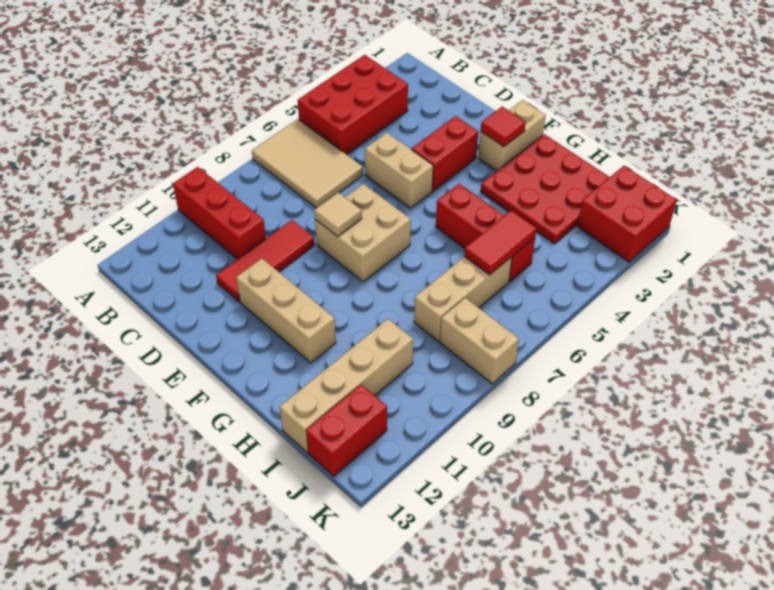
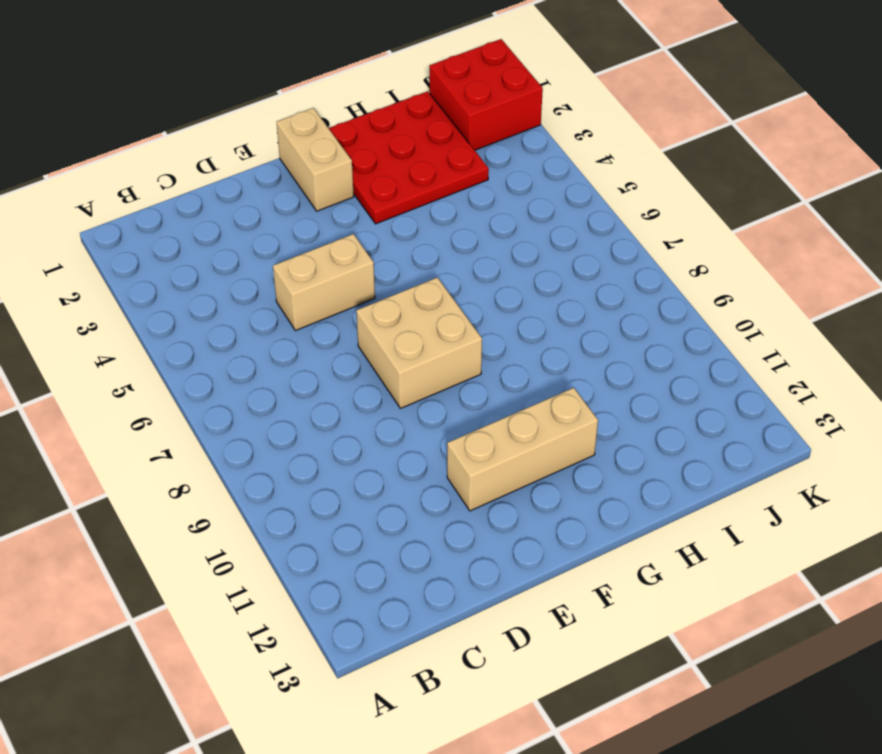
none -> red 2x3 brick [298,55,408,155]
none -> tan 2x3 tile [252,119,363,208]
none -> red 1x3 brick [173,167,266,259]

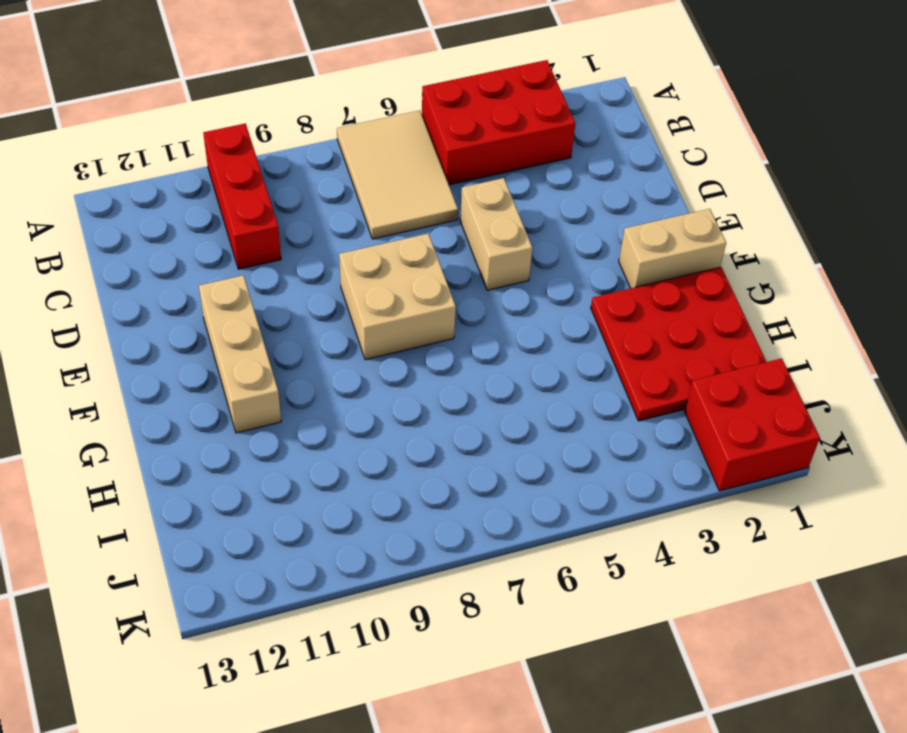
none -> red 1x3 tile [216,220,315,302]
none -> red 1x2 brick [412,116,478,191]
none -> red 1x3 brick [436,184,535,281]

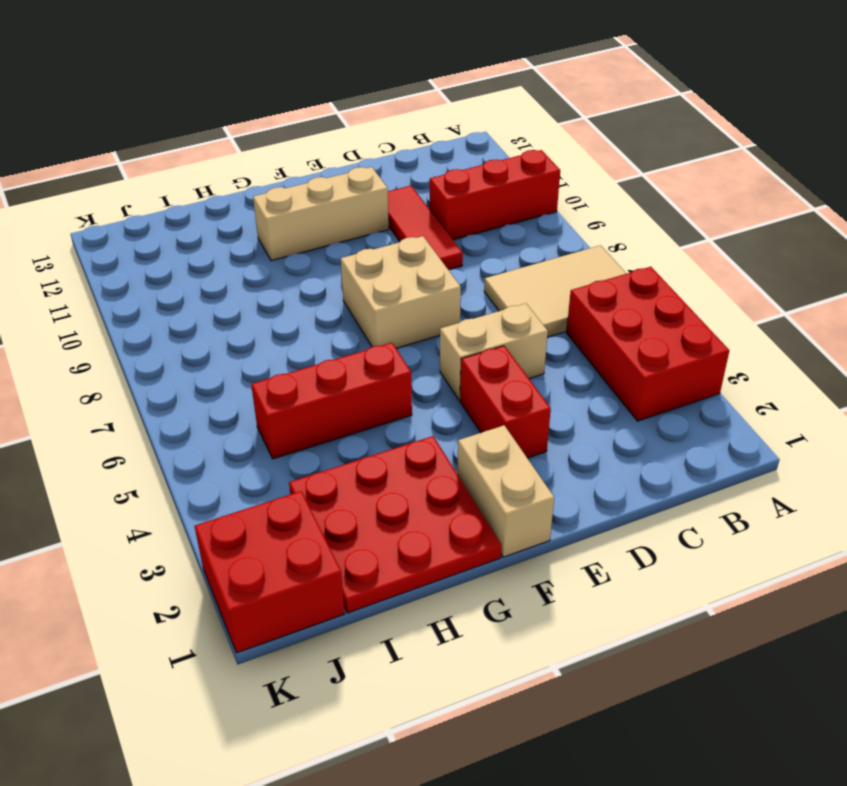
none -> tan 1x3 brick [414,257,512,341]
none -> tan 1x4 brick [280,319,413,453]
none -> tan 1x2 brick [440,298,519,384]

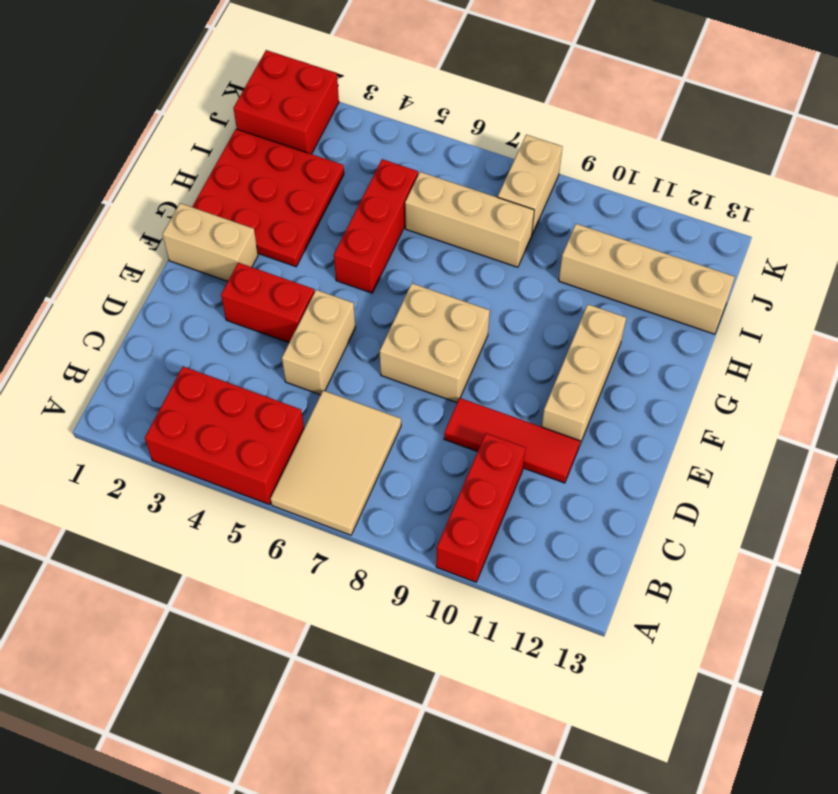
none -> red 1x2 brick [306,385,387,476]
none -> tan 1x1 tile [314,193,362,236]
none -> red 1x1 tile [481,107,526,147]

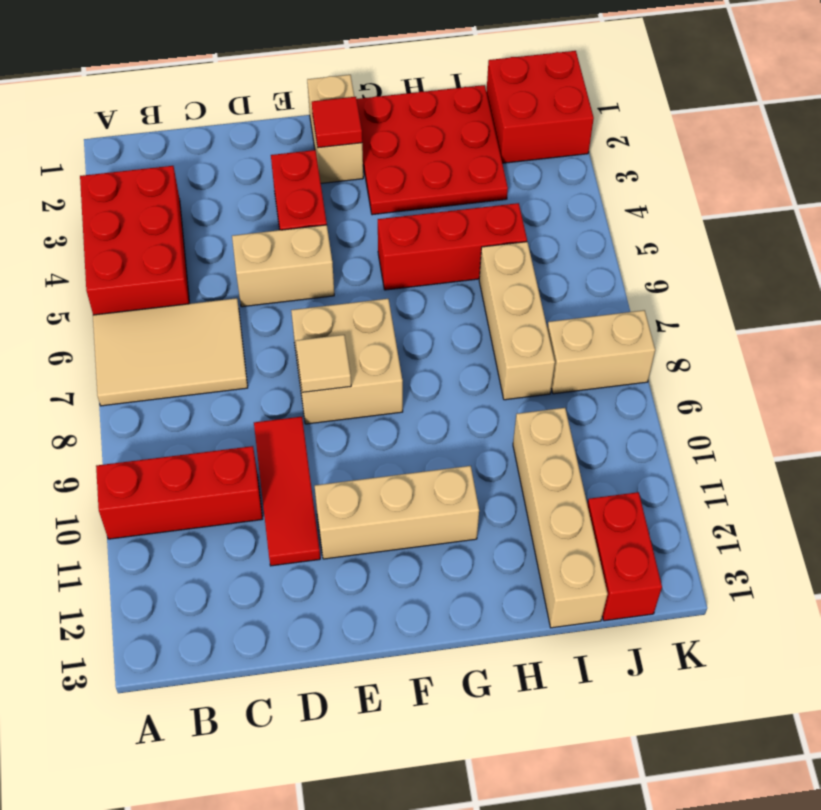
none -> red 1x2 tile [464,210,537,275]

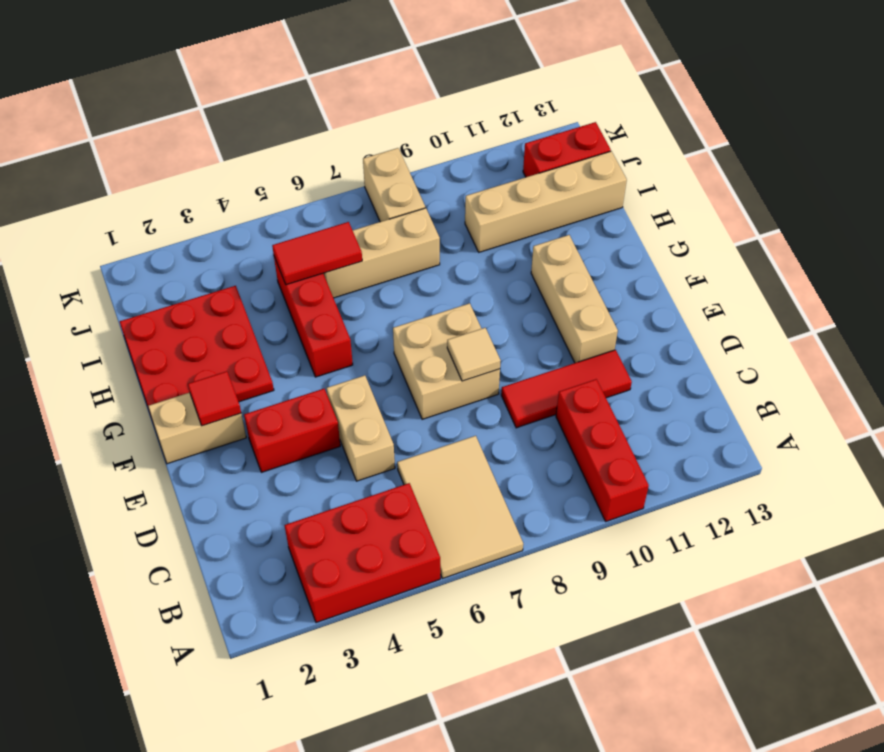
none -> red 2x2 brick [577,166,677,262]

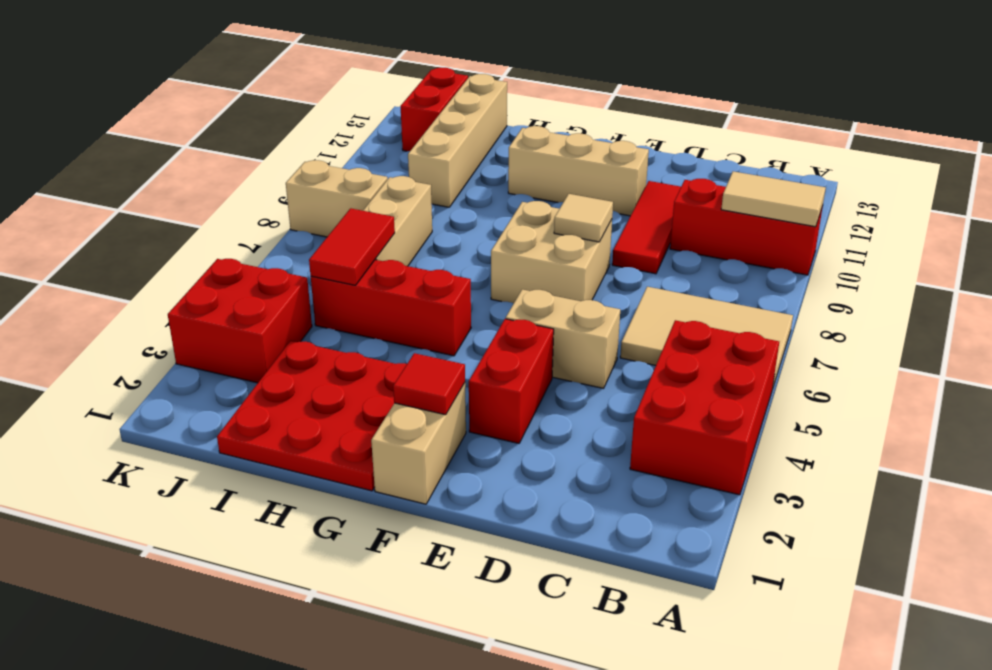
tan 1x2 tile [721,171,826,227] -> none
red 2x2 brick [168,259,312,383] -> red 2x2 brick moved to [577,166,677,262]

